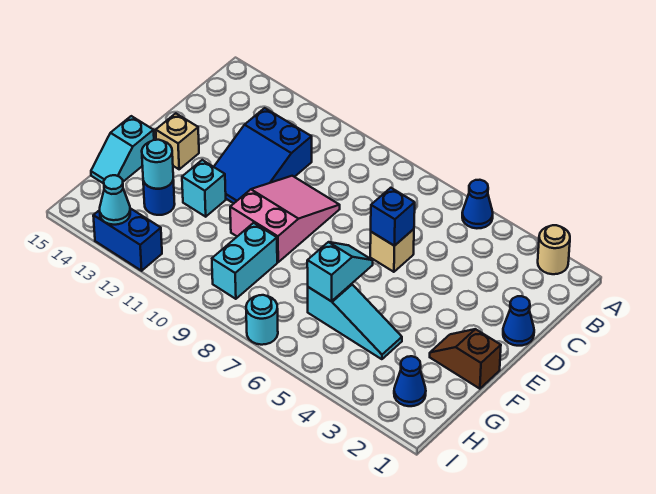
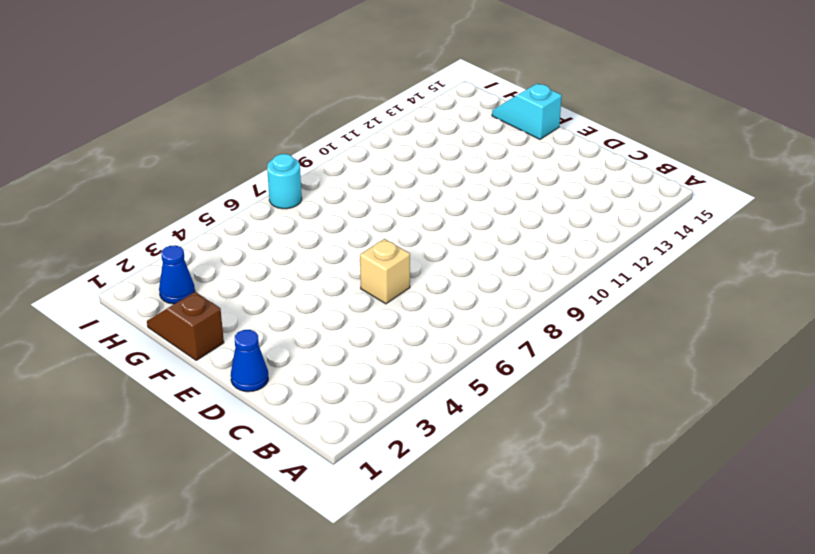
brown 1x2 slope [147,292,224,360] -> brown 1x2 slope turned to [430,329,501,389]
none -> tan 1x1 round brick [538,225,570,274]
none -> blue 1x1 cone [462,180,493,228]
none -> blue 2x3 slope [214,108,312,203]

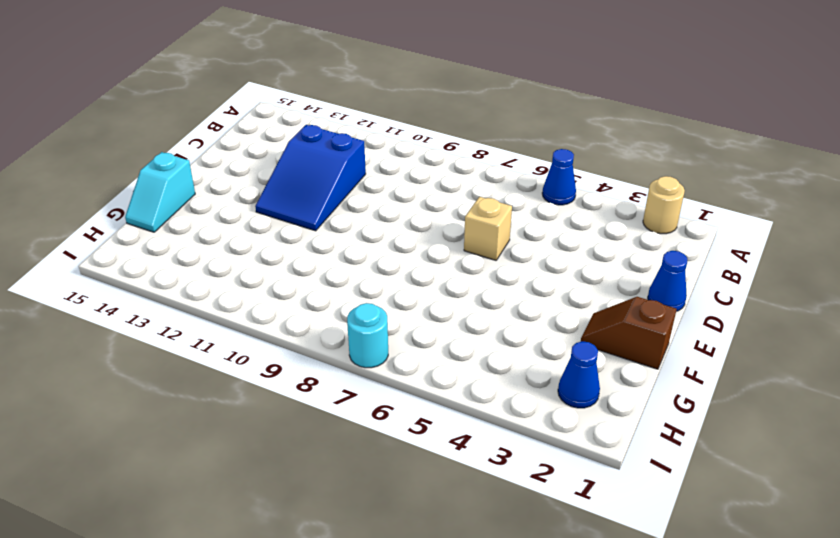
none -> pink 2x3 slope [230,176,340,262]
none -> tan 1x1 brick [156,113,199,169]
none -> cyan 1x1 brick [182,160,226,217]

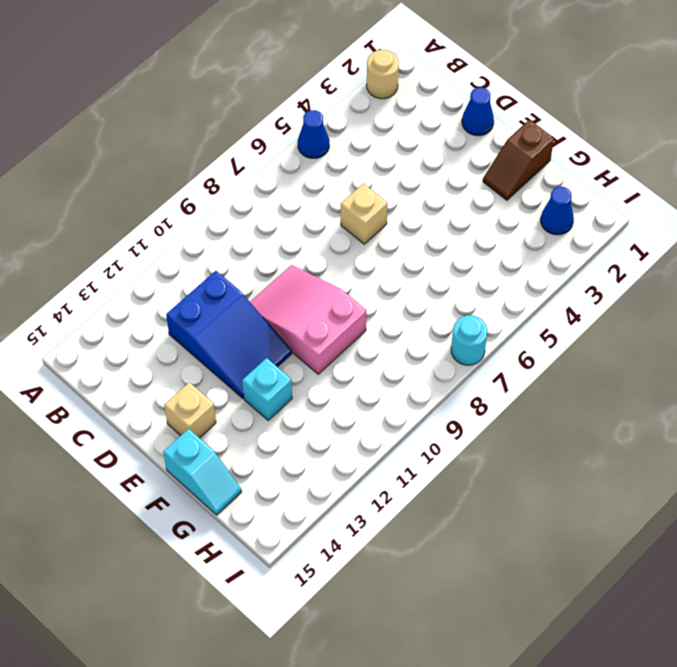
none -> cyan 1x3 slope [308,284,402,359]
none -> cyan 1x2 brick [212,223,277,299]
none -> blue 1x1 round brick [143,180,175,215]

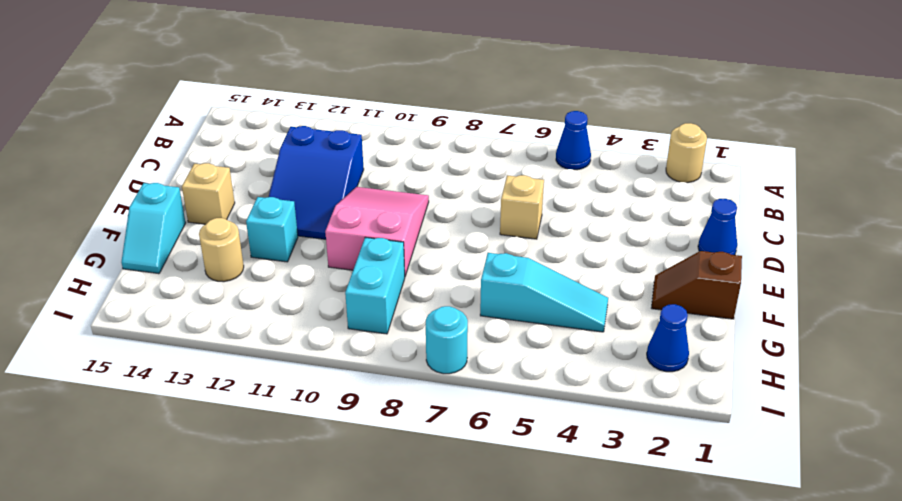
tan 1x1 round brick [199,218,244,282] -> blue 1x1 round brick [143,180,175,215]
none -> blue 1x2 brick [93,208,162,271]
none -> blue 1x1 brick [371,188,415,246]
none -> cyan 1x2 slope [307,242,373,301]

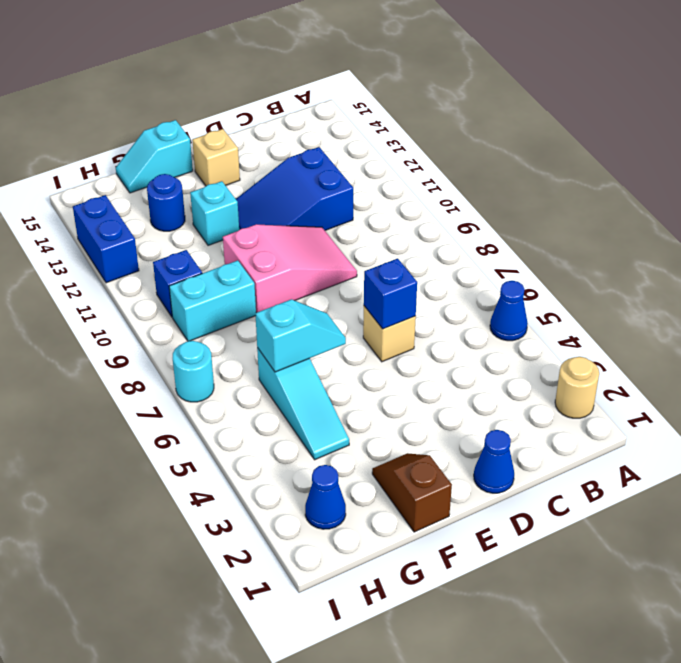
blue 1x1 brick [153,250,202,317] -> none
none -> cyan 1x1 round brick [142,140,173,189]
none -> cyan 1x1 cone [100,175,130,225]

